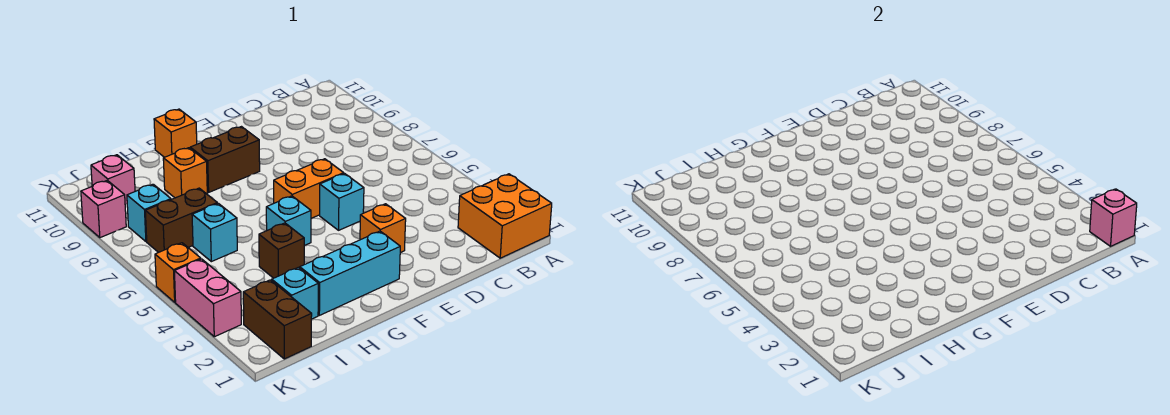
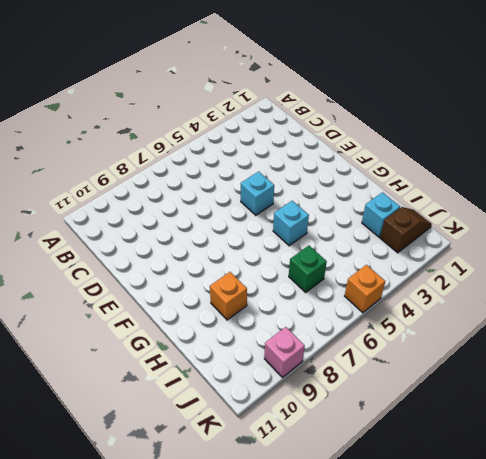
green 1x1 brick [289,246,327,292] -> cyan 1x1 brick [192,203,237,262]
brown 1x2 slope [380,207,432,253] -> brown 1x2 brick [243,280,312,359]
none -> orange 2x2 brick [458,174,552,258]
none -> orange 1x1 brick [360,204,406,253]
none -> orange 1x2 brick [274,159,344,219]

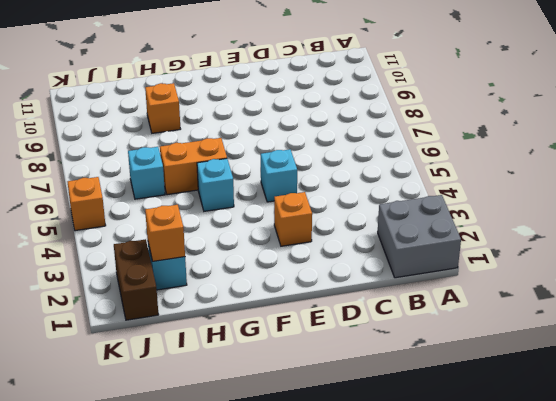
grey 2x2 brick [378,195,461,278] -> orange 2x2 brick [458,174,552,258]
orange 1x2 brick [160,138,227,195] -> orange 1x2 brick moved to [274,159,344,219]
orange 1x1 brick [145,205,185,261] -> orange 1x1 brick moved to [154,109,197,157]
none -> cyan 1x3 brick [300,231,400,315]
none -> brown 1x2 brick [190,127,260,192]
none -> brown 1x1 brick [259,223,304,278]

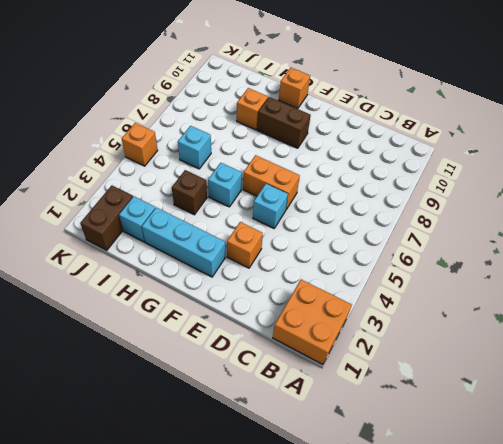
none -> brown 1x2 brick [145,188,217,252]
none -> cyan 1x1 brick [127,184,171,242]
none -> pink 1x1 brick [91,155,135,204]

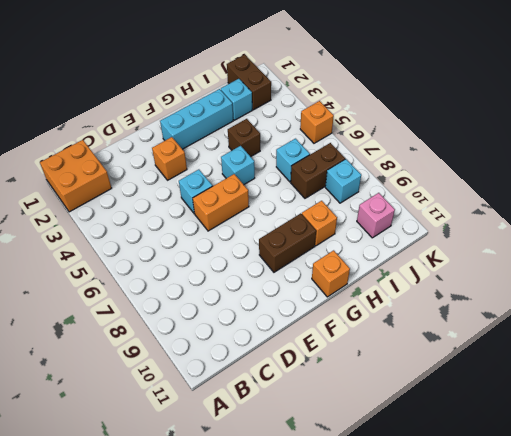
none -> pink 1x2 brick [174,259,241,337]
none -> pink 1x1 brick [81,180,126,238]
none -> pink 1x1 brick [1090,189,1137,246]

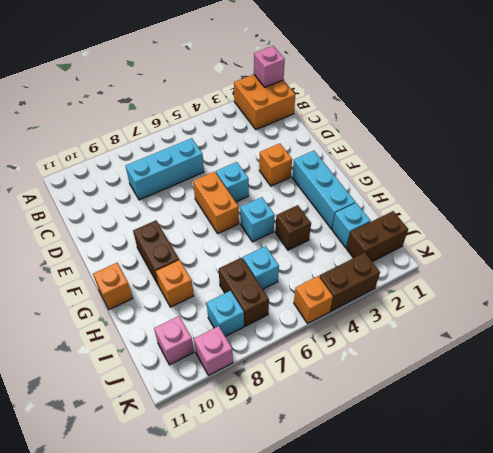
cyan 1x3 brick [126,138,204,200] -> none
brown 1x2 brick [319,253,380,311] -> pink 1x2 brick [174,259,241,337]

